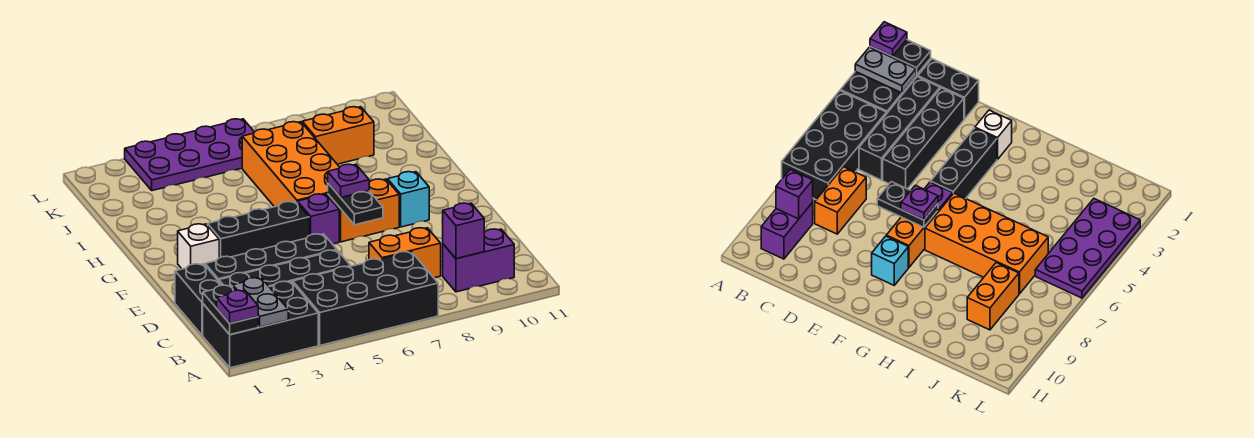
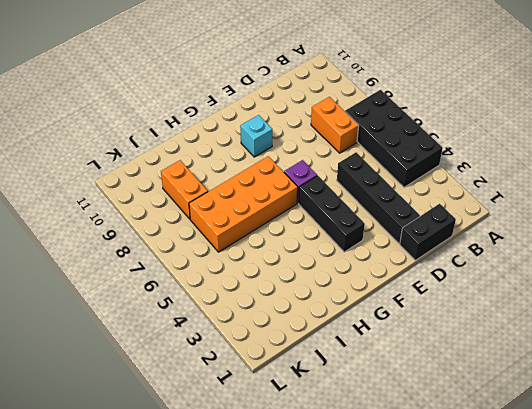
none -> black 2x3 brick [203,281,318,368]
none -> purple 1x2 brick [443,229,514,292]
none -> black 1x4 brick [219,250,351,287]

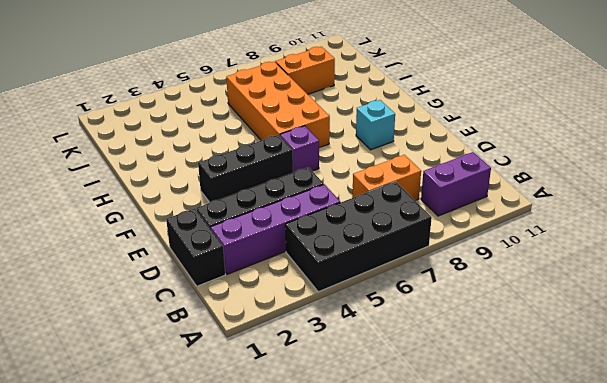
purple 1x4 brick [211,185,340,274] -> black 1x4 brick [219,250,351,287]
none -> black 2x3 brick [203,281,318,368]
none -> white 1x1 brick [178,224,219,269]
none -> orange 1x2 brick [328,179,399,242]

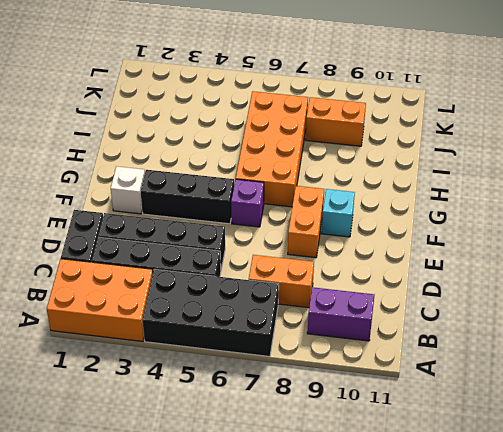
orange 2x3 brick [47,259,153,341] -> black 2x3 brick [203,281,318,368]
orange 1x2 brick [288,186,324,258] -> orange 1x2 brick turned to [328,179,399,242]
none -> purple 2x4 plate [125,119,254,191]
none -> black 1x2 plate [203,285,258,335]
none -> grey 1x2 plate [233,278,288,327]

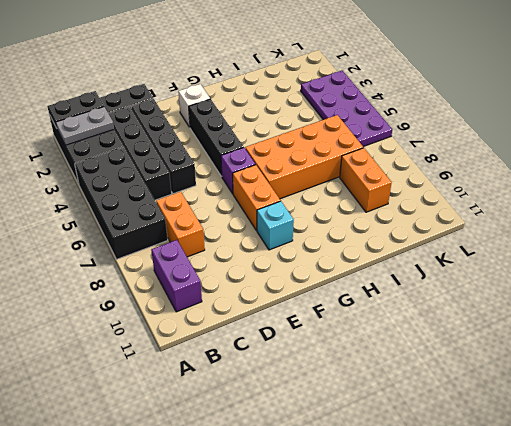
none -> purple 1x1 brick [443,203,484,259]
none -> black 1x2 plate [328,183,383,225]
none -> purple 1x1 plate [217,290,258,323]

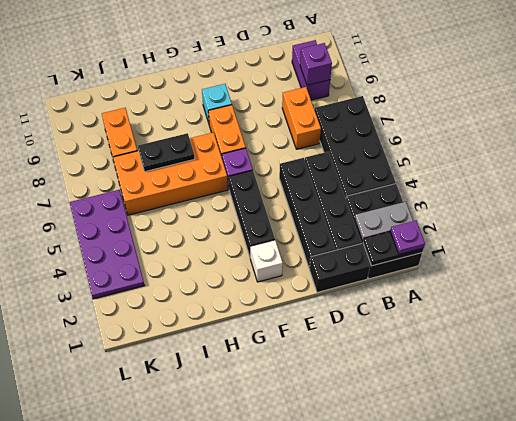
black 1x2 plate [138,133,195,172] -> black 1x2 plate moved to [328,183,383,225]
none -> purple 1x1 plate [328,164,369,197]

